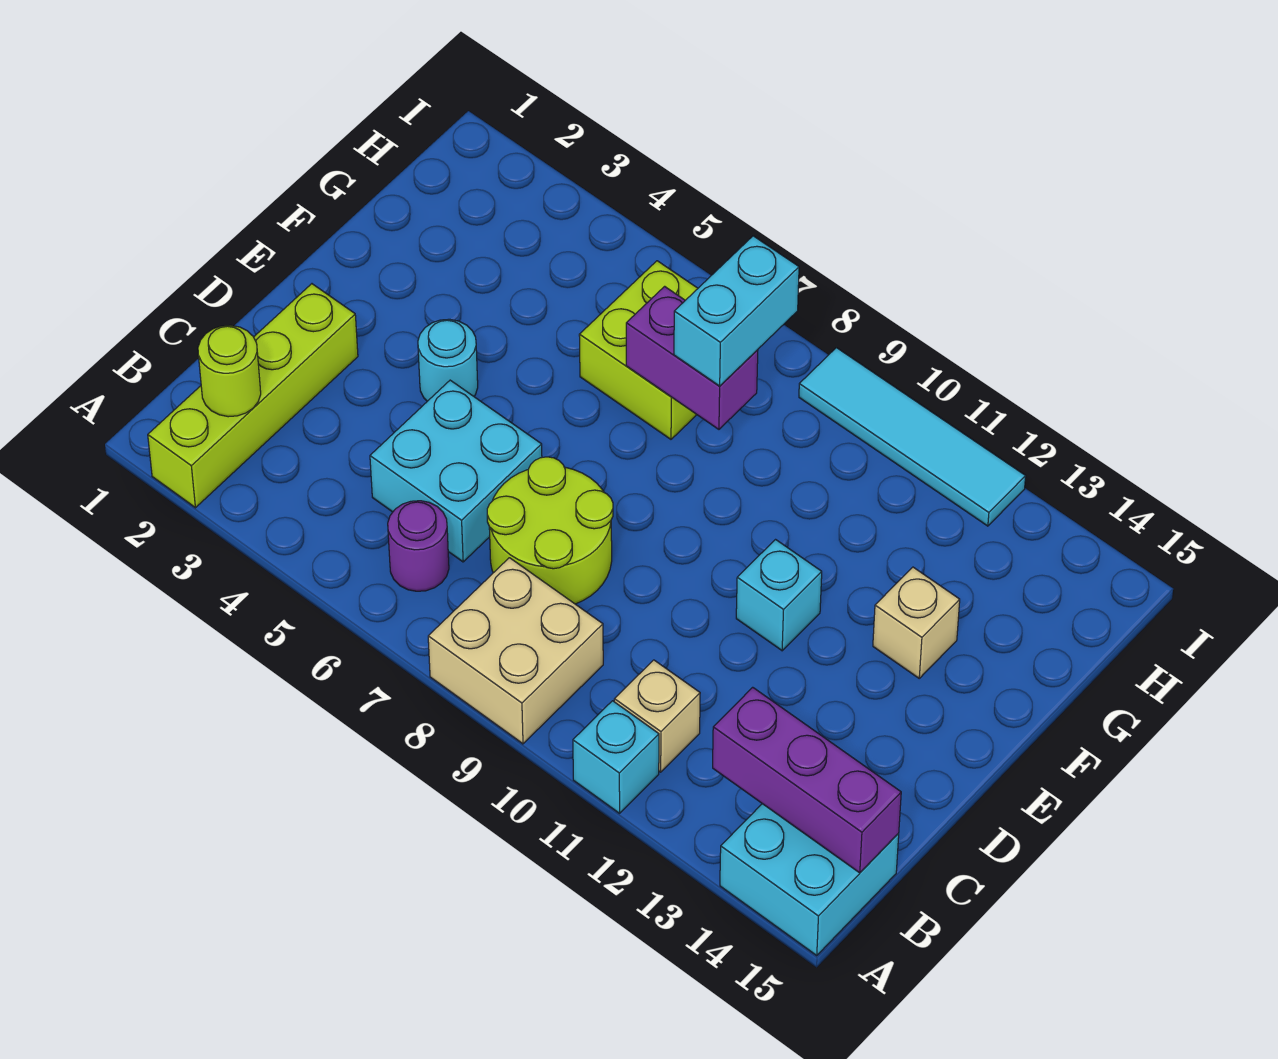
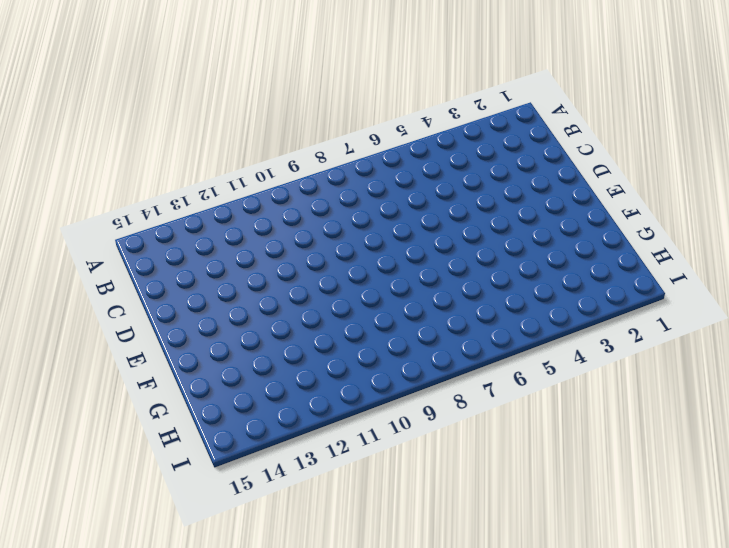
none -> lime 1x4 brick [148,284,358,508]
none -> tan 2x2 brick [428,558,603,744]
none -> cyan 1x1 brick [573,701,659,813]

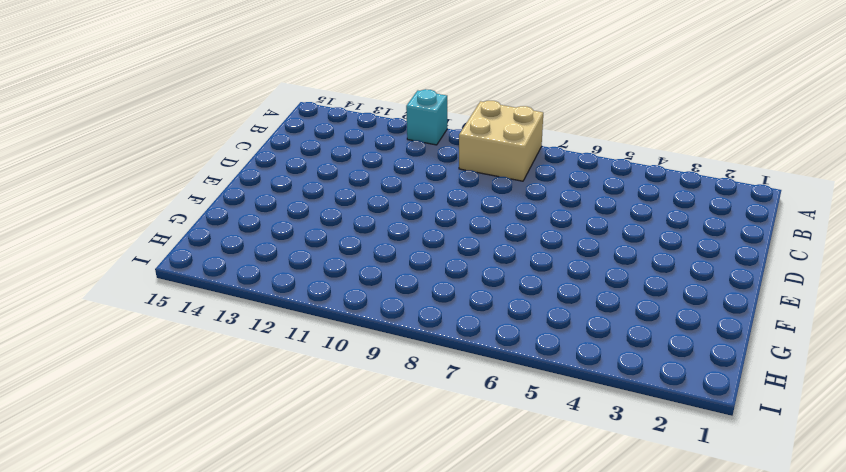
none -> lime 1x4 brick [148,284,358,508]
none -> cyan 2x2 brick [720,804,899,955]
none -> purple 1x1 round brick [388,501,449,591]

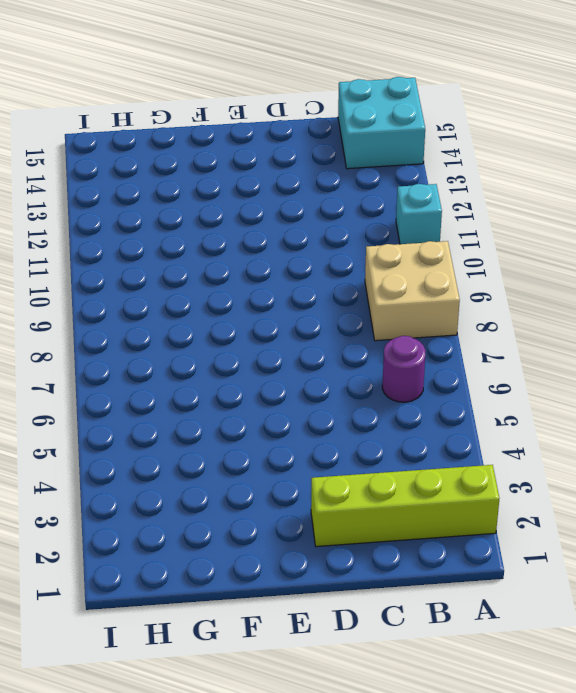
none -> tan 1x1 brick [614,660,700,772]
none -> cyan 2x2 brick [370,380,542,562]
none -> lime 2x2 round brick [487,457,613,604]

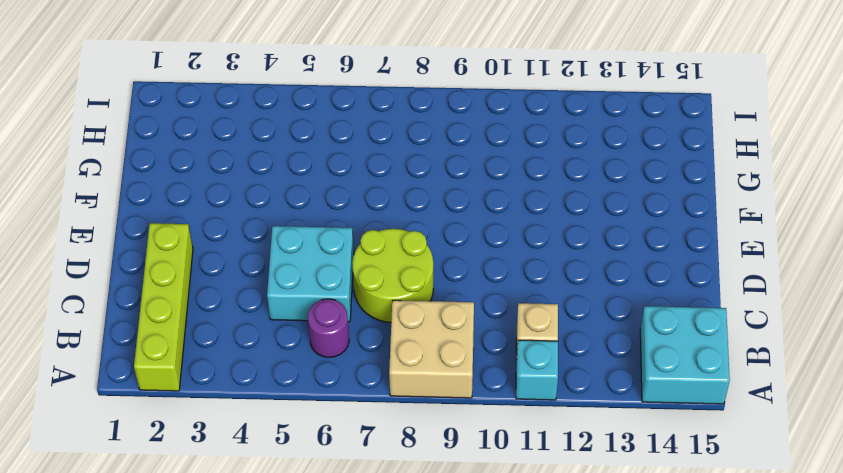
none -> cyan 1x1 round brick [418,319,478,401]
none -> cyan 1x1 brick [736,540,822,651]
none -> tan 1x1 brick [873,567,960,678]

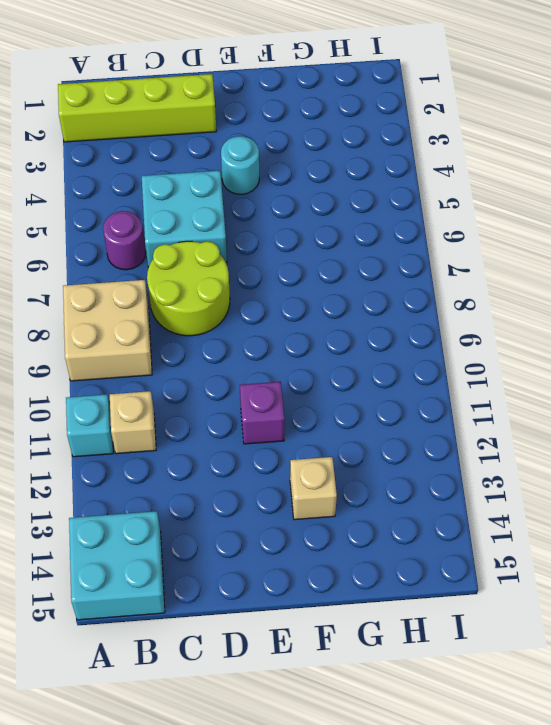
purple 1x1 brick [240,382,284,444] -> cyan 1x1 brick [736,540,822,651]
none -> lime 2x2 brick [579,261,698,439]
none -> cyan 1x4 tile [799,348,1026,526]
none -> lime 1x1 round brick [198,325,261,417]

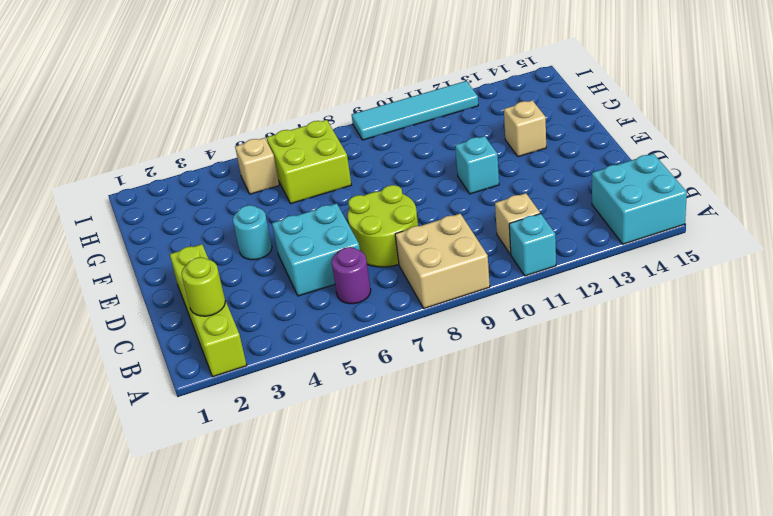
tan 1x1 brick [235,138,279,194] -> none
none -> purple 1x3 brick [713,687,901,873]
none -> purple 1x2 brick [626,286,758,429]
none -> cyan 1x2 brick [674,236,799,386]

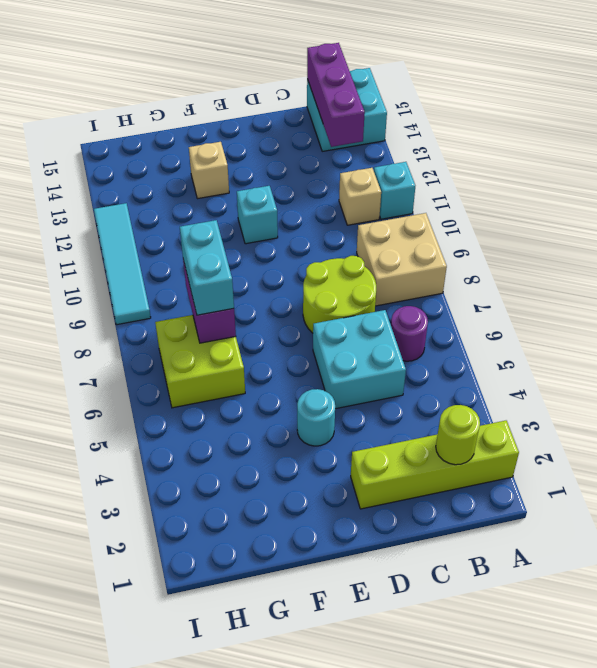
cyan 1x2 brick [180,220,234,315] -> cyan 1x2 brick turned to [674,236,799,386]

